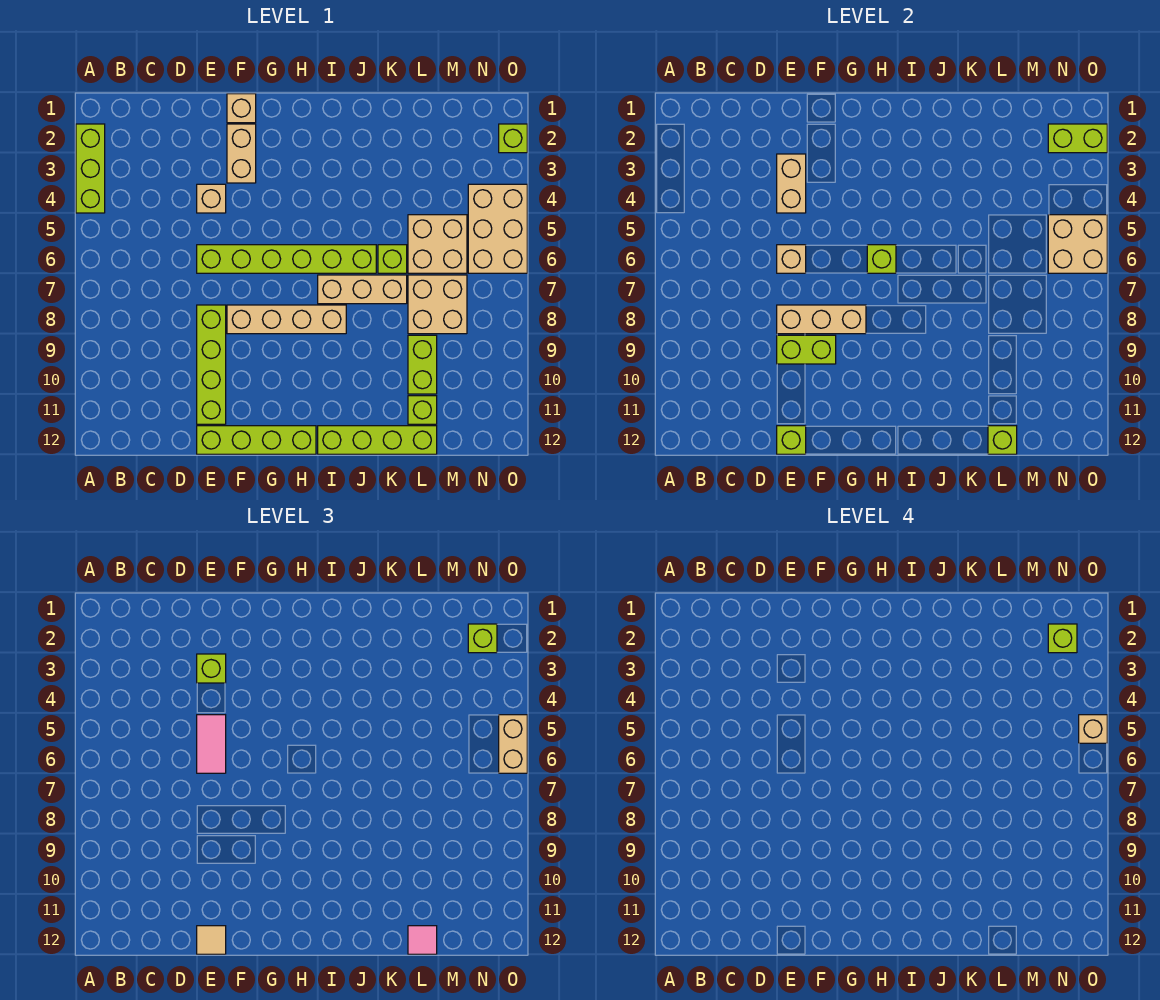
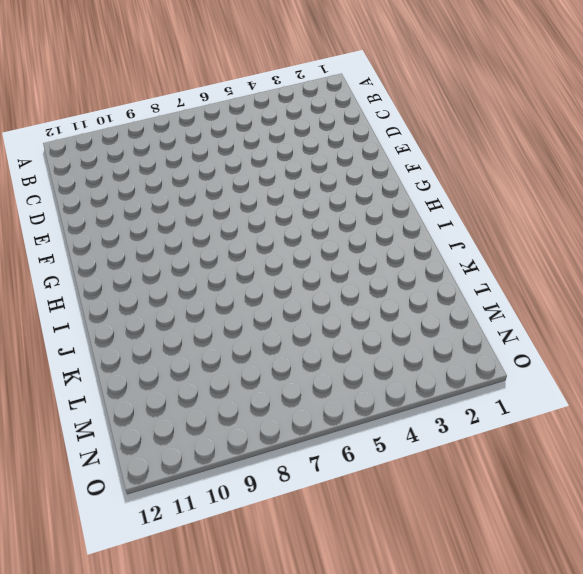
none -> lime 1x3 brick [76,124,105,213]
none -> tan 1x1 brick [197,184,226,213]
none -> lime 1x6 brick [197,245,376,273]
none -> lime 1x4 brick [197,305,226,424]

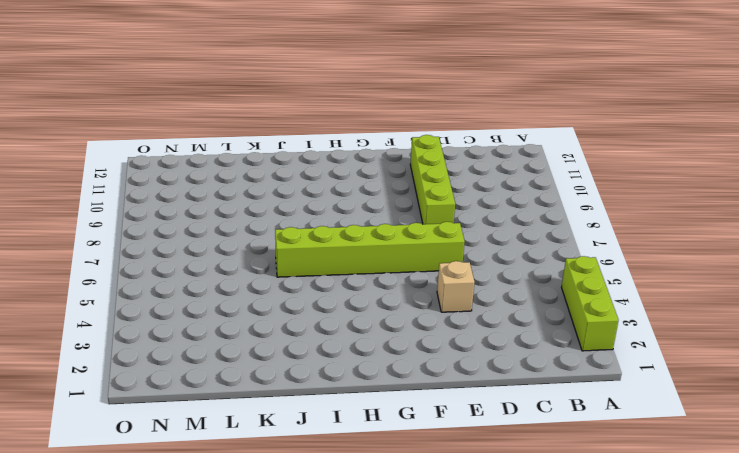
none -> lime 1x4 brick [197,426,316,454]
none -> tan 1x1 brick [227,94,256,123]
none -> tan 1x2 brick [227,124,256,183]
none -> tan 1x4 brick [227,305,346,334]

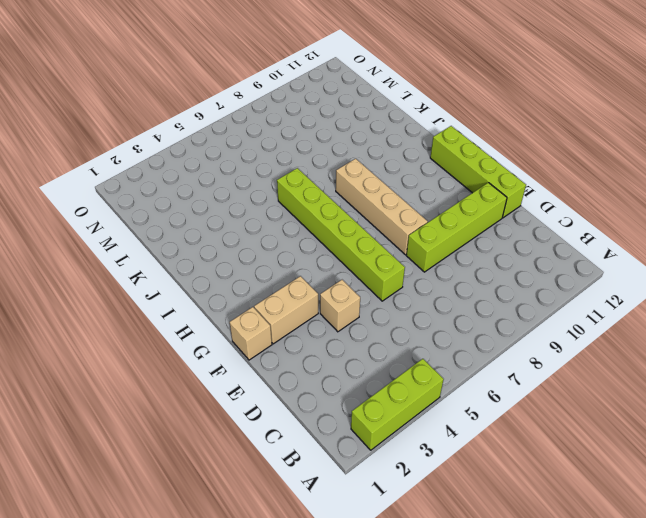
none -> tan 1x3 brick [318,275,407,304]
none -> lime 1x4 brick [318,426,437,454]
none -> lime 1x1 brick [378,245,407,273]
none -> tan 2x2 brick [408,215,467,273]

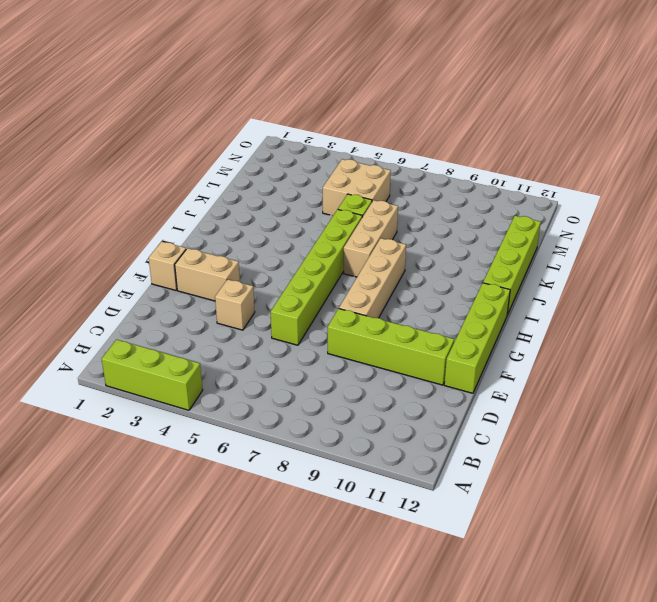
none -> tan 2x2 brick [408,275,467,334]
none -> lime 1x2 brick [408,335,437,394]
none -> lime 1x1 brick [408,396,437,424]
none -> tan 2x3 brick [468,184,527,273]

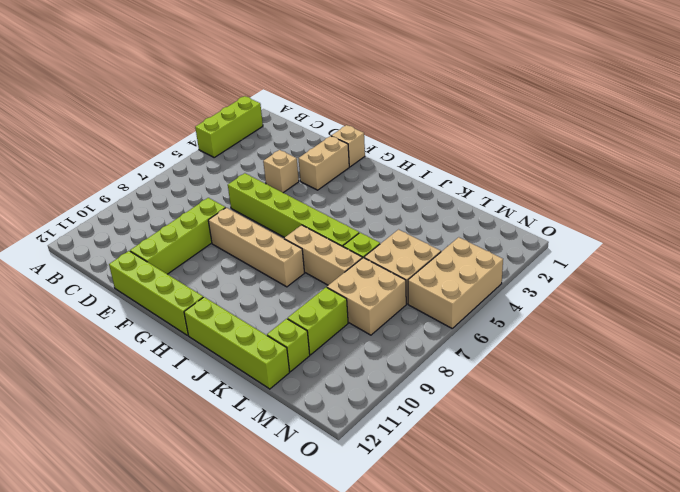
none -> lime 1x1 brick [499,124,527,153]
none -> tan 1x2 brick [777,154,806,213]
none -> tan 1x1 brick [777,245,806,273]
none -> tan 1x3 brick [777,305,866,334]

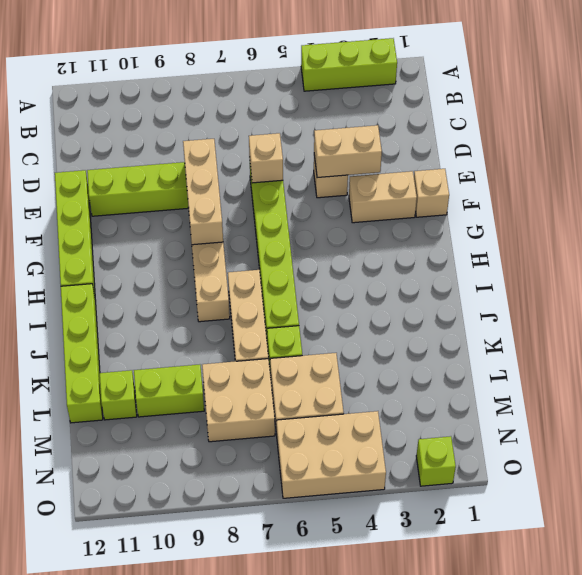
none -> lime 1x2 brick [777,335,836,364]
none -> lime 1x1 brick [777,426,806,454]
none -> lime 1x1 brick [867,245,896,273]
none -> lime 1x1 brick [988,426,1017,454]

